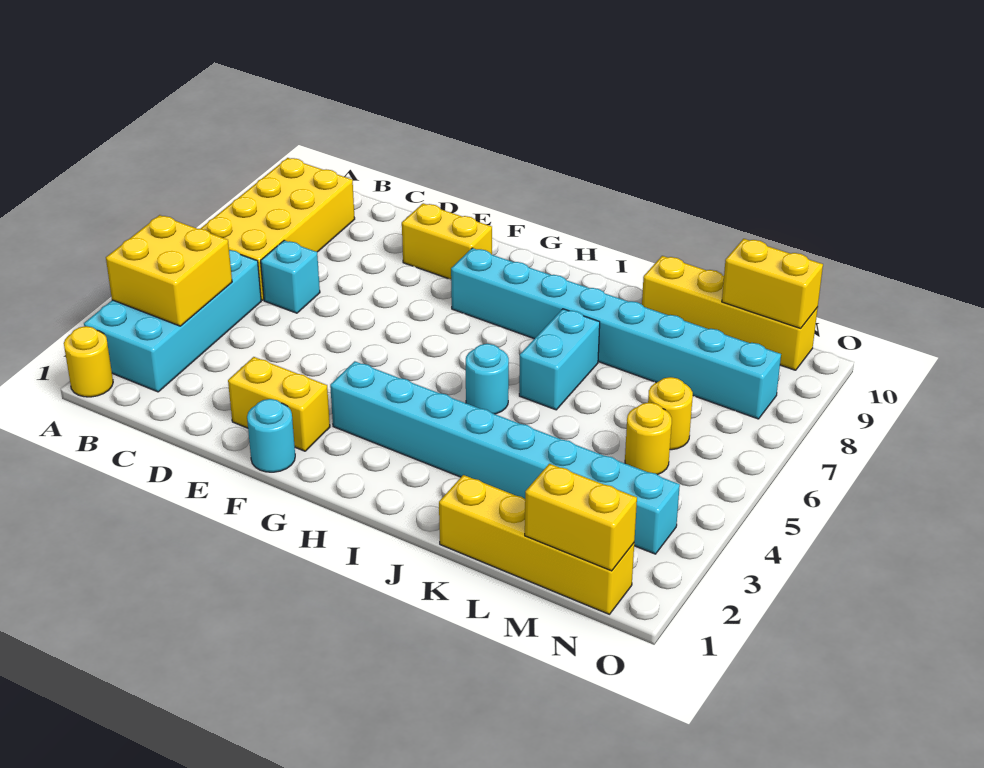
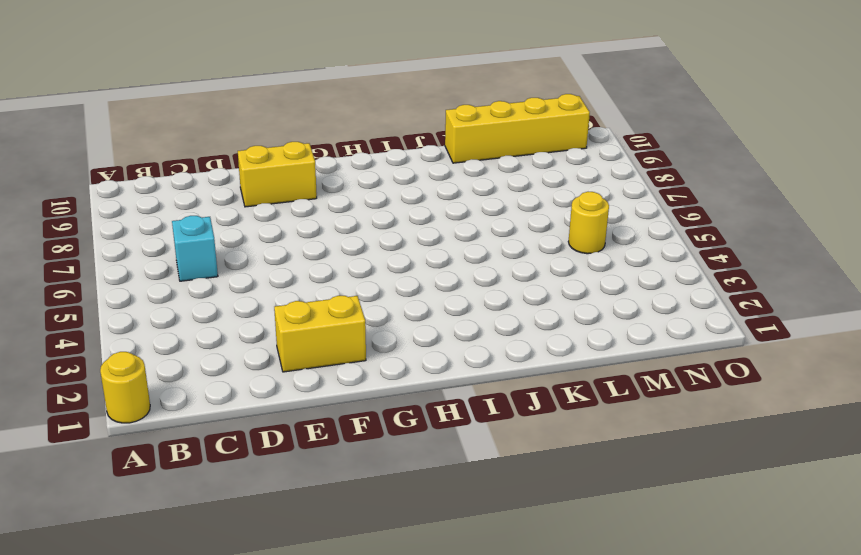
none -> cyan 2x4 brick [84,250,261,392]
none -> yellow 2x4 brick [200,158,355,300]
none -> cyan 1x1 round brick [247,399,295,472]

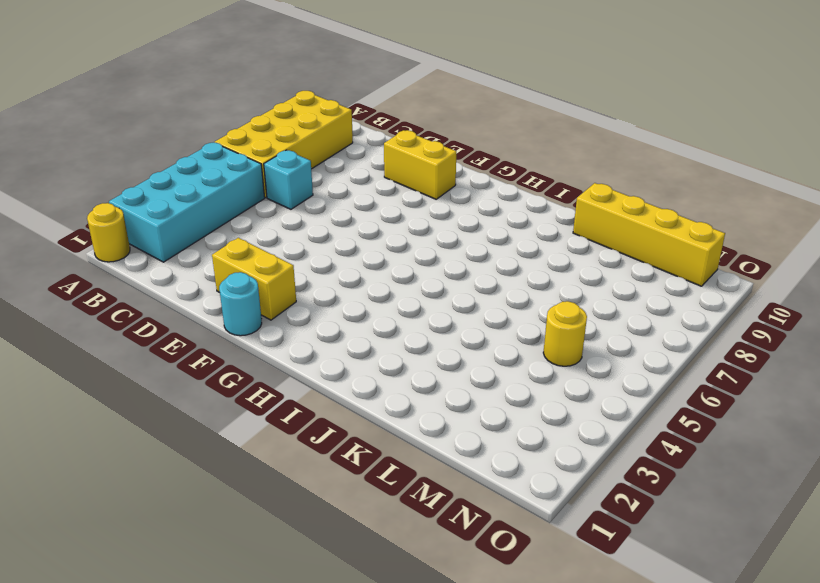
none -> cyan 1x8 brick [330,361,680,554]
none -> cyan 1x8 brick [451,248,781,419]
none -> cyan 1x1 round brick [466,344,509,414]

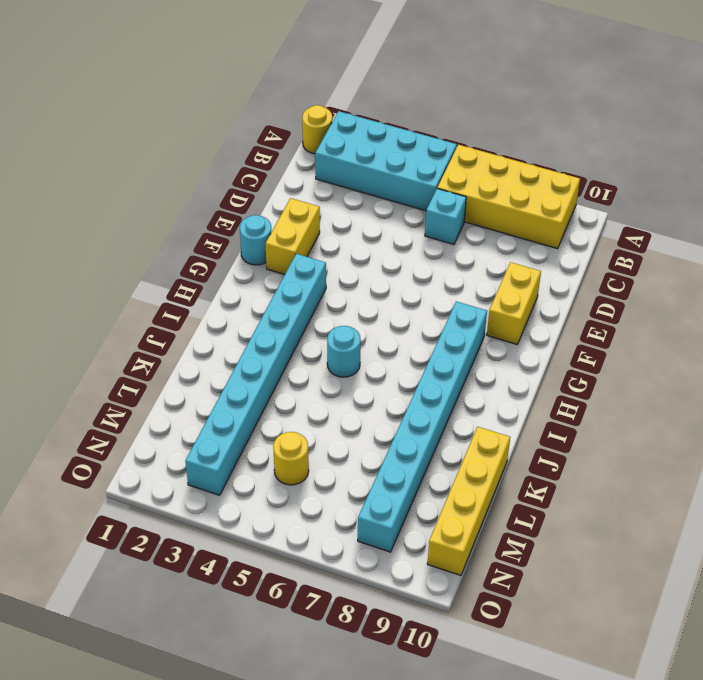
none -> cyan 1x2 brick [519,309,600,410]
none -> yellow 1x4 brick [439,475,634,614]
none -> yellow 1x1 round brick [648,377,693,450]

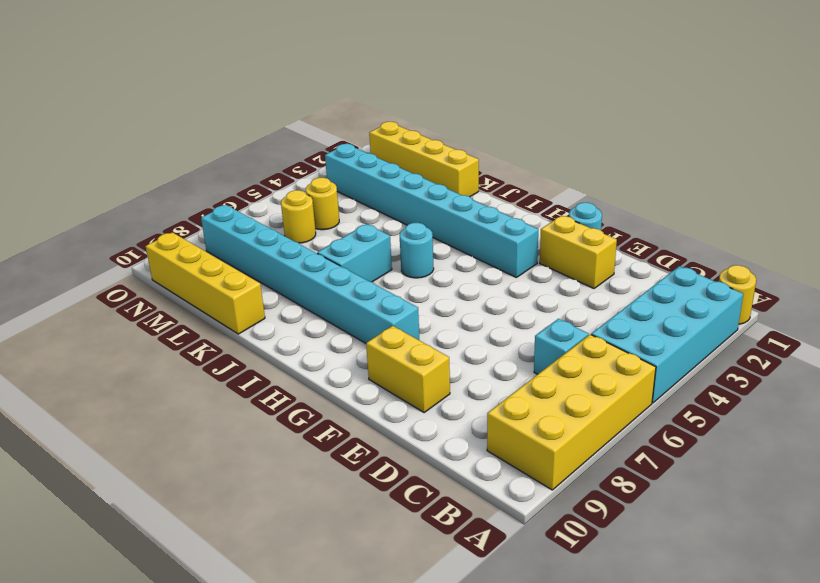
none -> yellow 2x2 brick [106,215,232,326]
none -> yellow 1x2 brick [525,464,637,571]
none -> yellow 1x2 brick [722,239,823,328]

